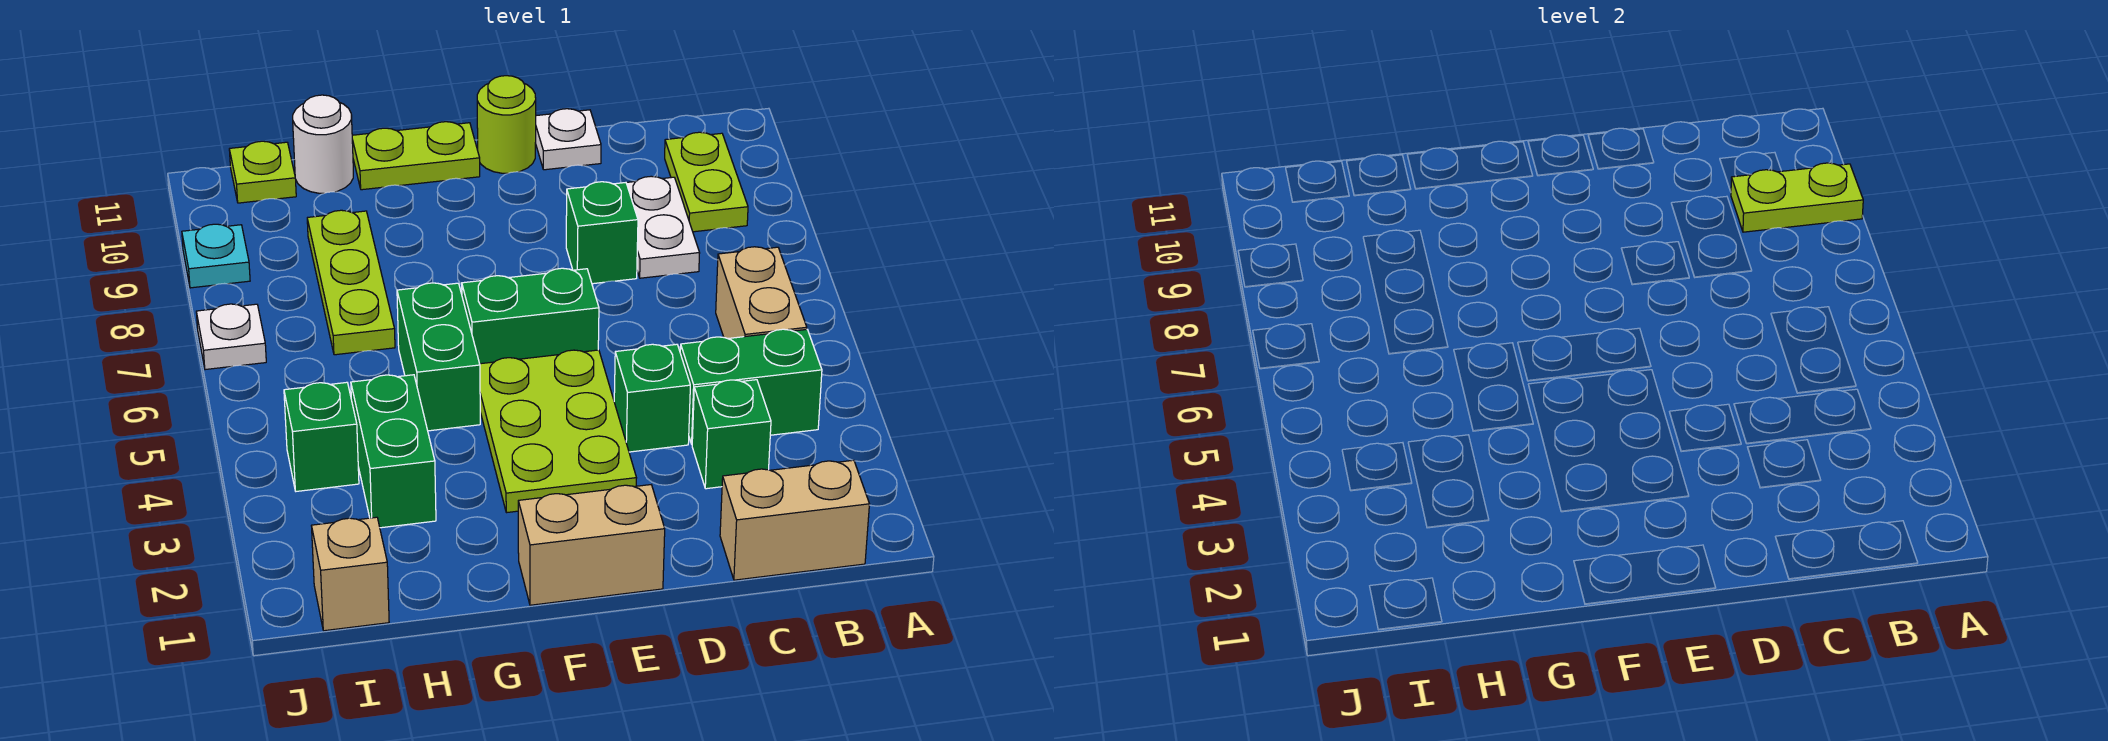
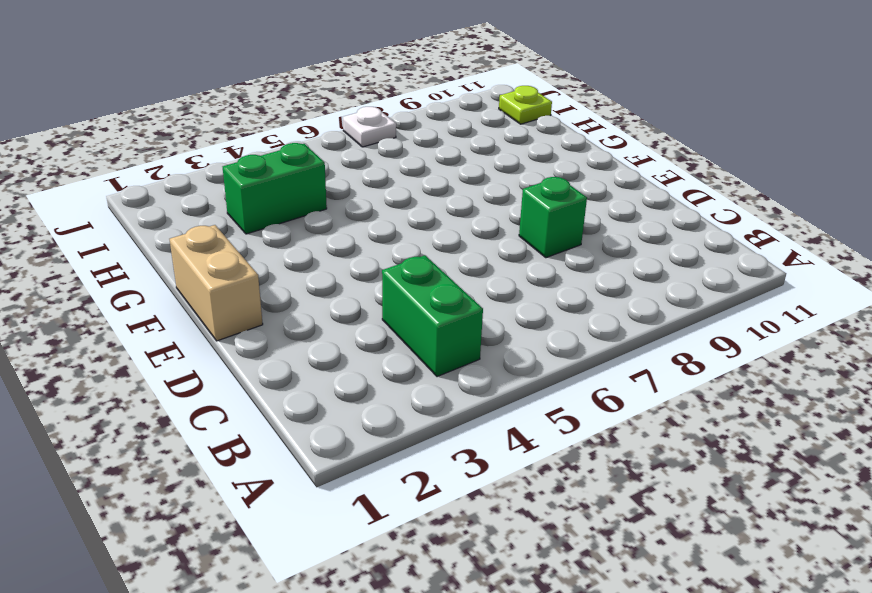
none -> tan 1x2 brick [720,460,869,580]
none -> tan 1x2 brick [716,247,807,339]
none -> lime 1x2 plate [665,132,748,232]

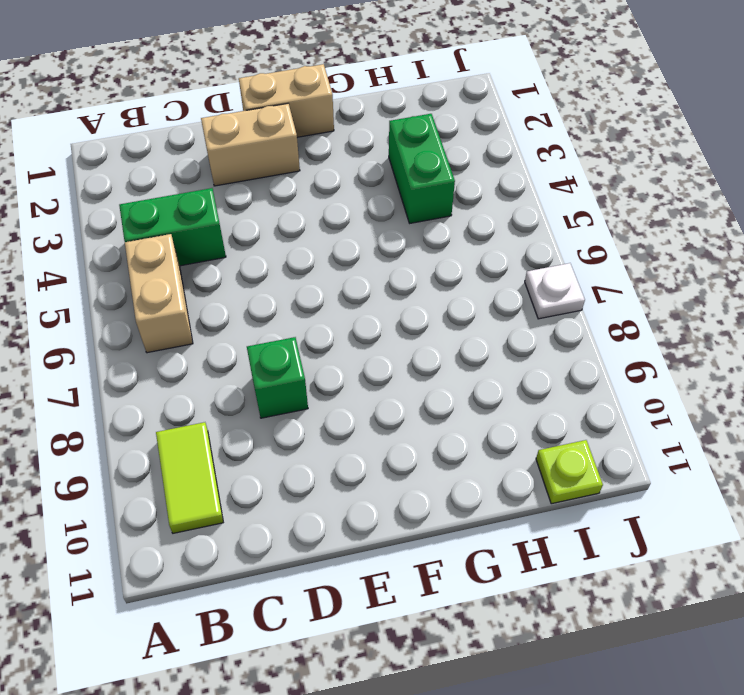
lime 1x2 tile [156,422,223,533] -> lime 1x2 plate [665,132,748,232]
tan 1x2 brick [201,104,300,186] -> tan 1x2 brick moved to [720,460,869,580]
none -> green 1x1 brick [692,380,771,489]
none -> white 1x2 plate [626,176,700,278]
none -> green 1x1 brick [614,344,690,452]

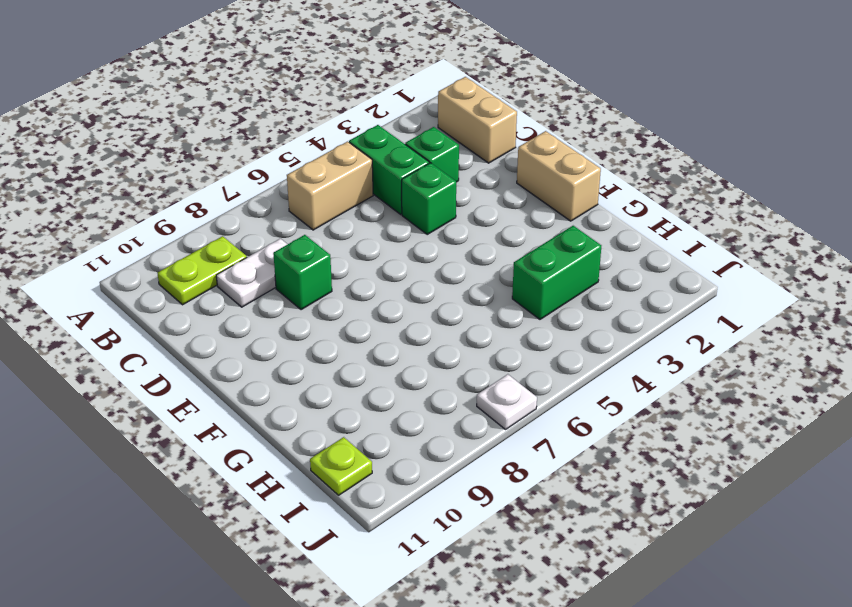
none -> white 1x1 plate [535,109,601,170]
none -> lime 2x3 plate [480,350,636,513]
none -> green 1x2 brick [462,268,599,364]

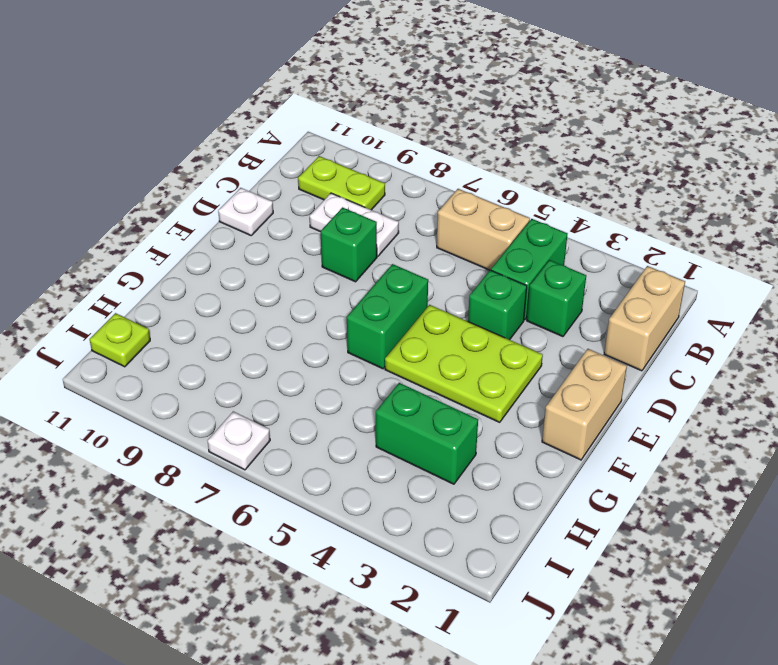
none -> lime 1x1 round brick [477,76,536,173]
none -> lime 1x2 plate [352,122,480,190]
none -> green 1x2 brick [397,283,480,431]

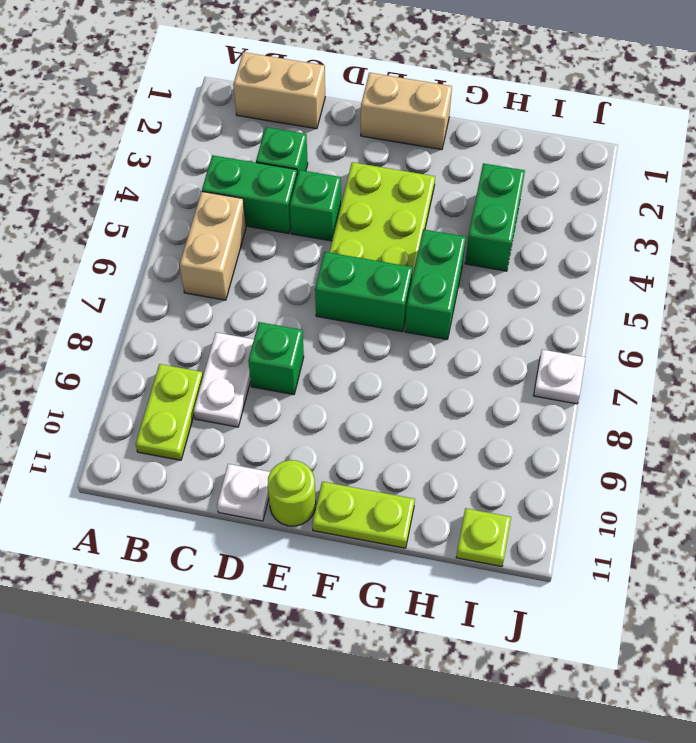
none -> lime 1x3 plate [307,210,395,355]
none -> white 1x1 round brick [293,95,353,193]
none -> tan 1x1 brick [312,517,389,631]

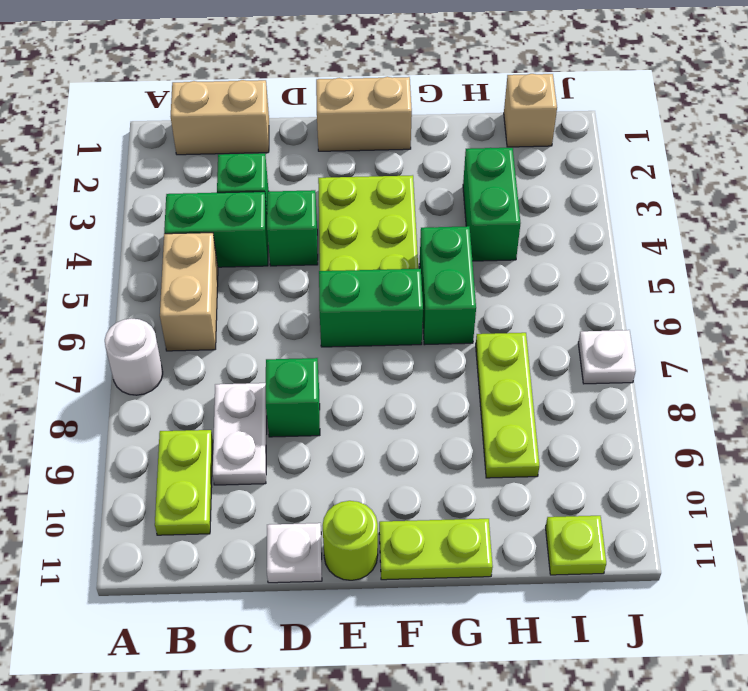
white 1x1 round brick [105,318,163,395] -> white 1x1 round brick moved to [293,95,353,193]
none -> green 1x1 brick [284,382,359,491]
none -> cyan 1x1 plate [182,224,250,288]
none -> lime 1x2 plate [1731,163,1863,232]

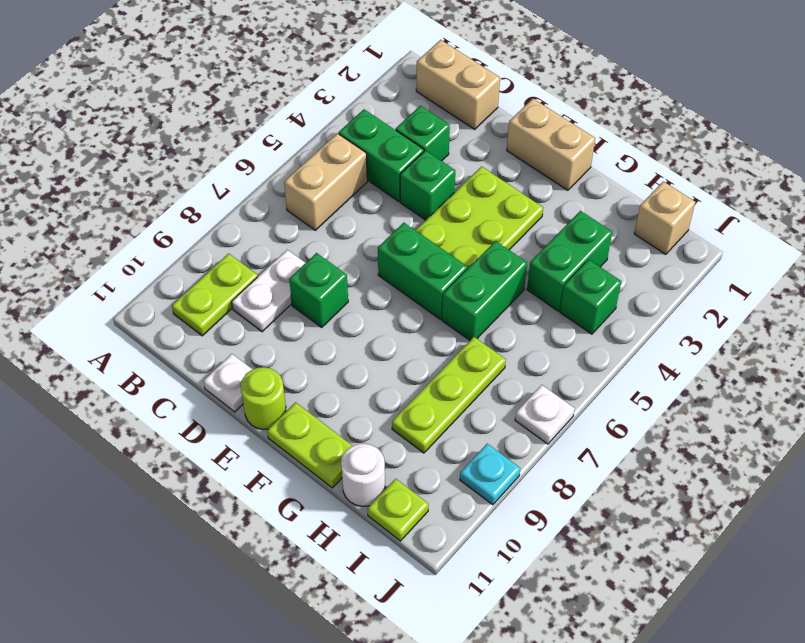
none -> lime 1x2 plate [1731,163,1863,232]

